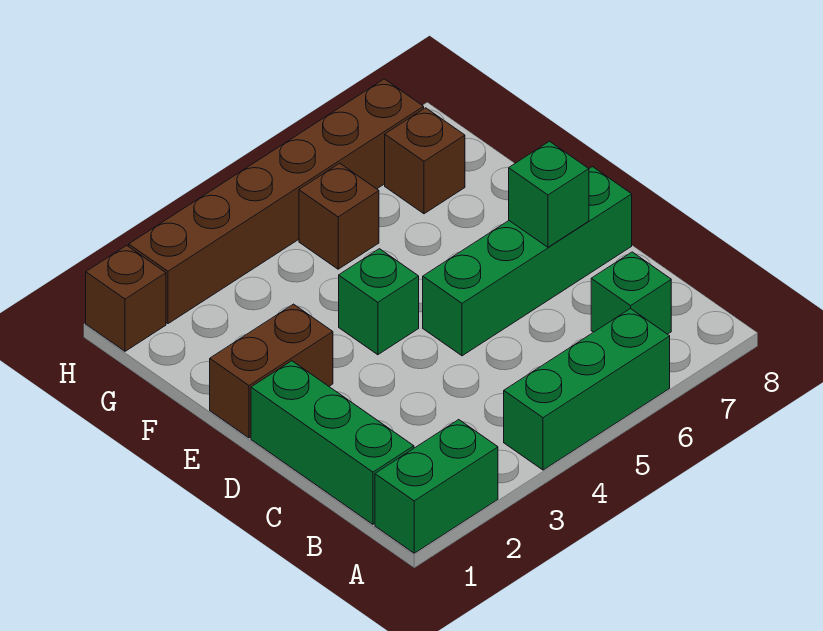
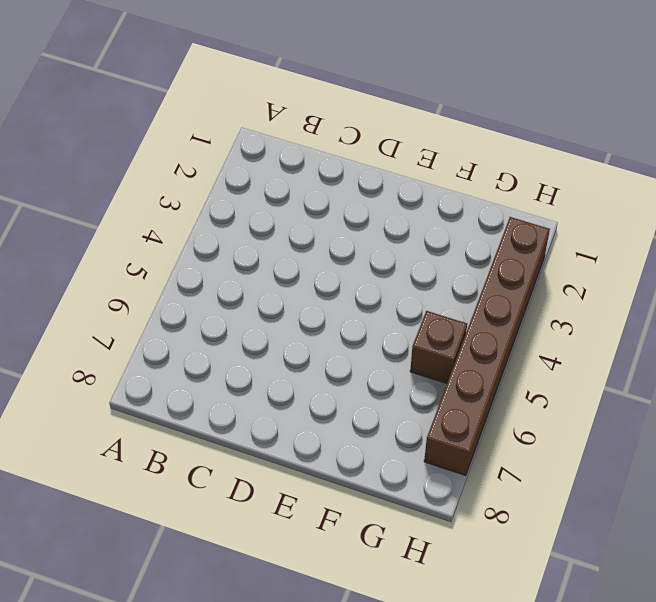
none -> green 1x2 brick [375,420,498,553]
none -> green 1x3 brick [504,308,670,470]
none -> green 1x3 brick [251,361,414,524]

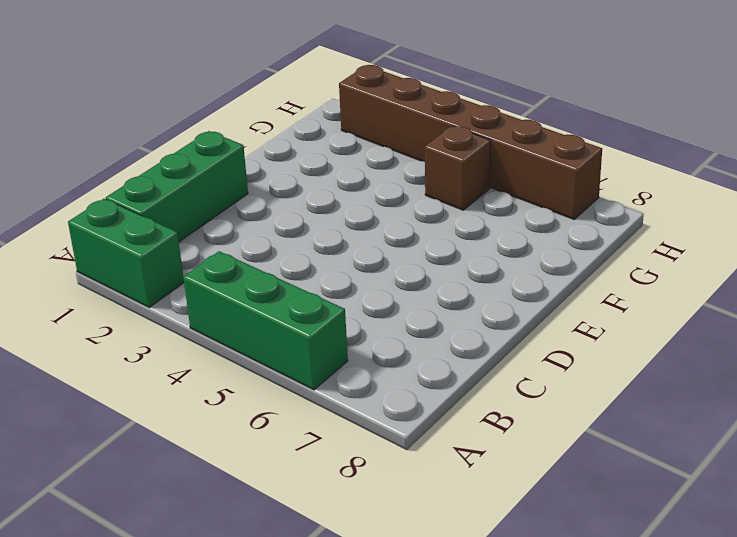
none -> green 1x1 brick [591,252,671,334]
none -> green 1x4 brick [423,167,632,356]
none -> brown 1x2 brick [210,304,333,438]

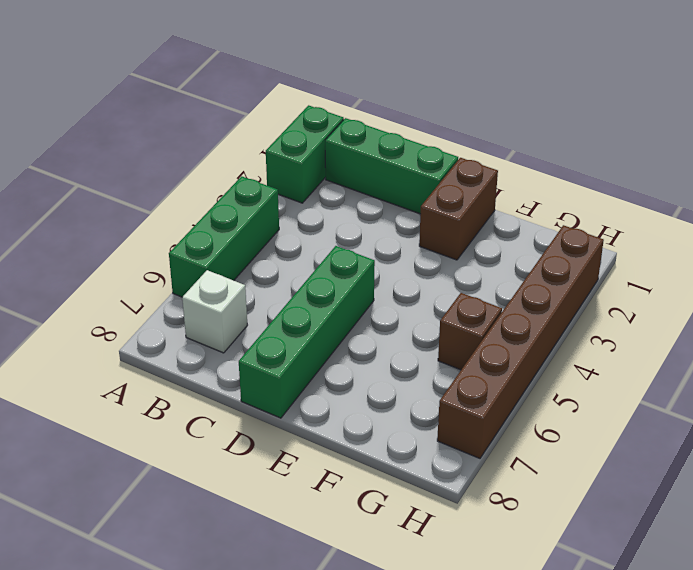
white 1x1 brick [182,270,247,353] -> green 1x1 brick [591,252,671,334]
none -> green 1x1 brick [339,249,419,355]
none -> brown 1x1 brick [385,108,465,214]
none -> brown 1x1 brick [86,245,166,351]

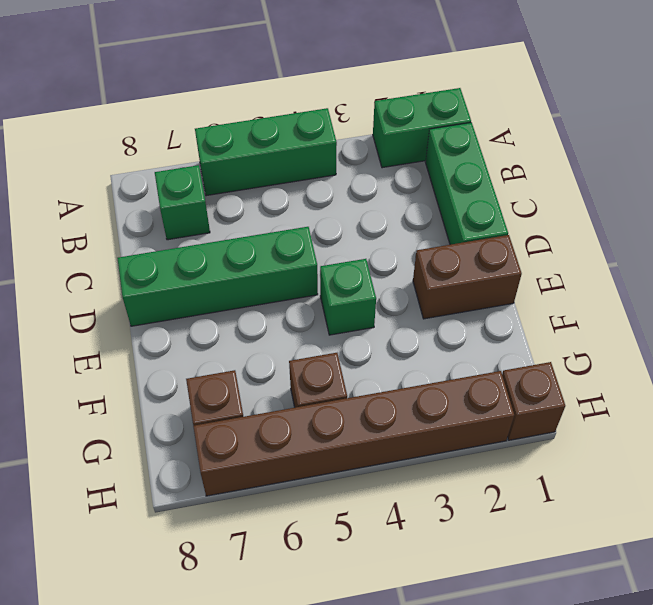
none -> green 1x1 brick [509,141,589,247]

